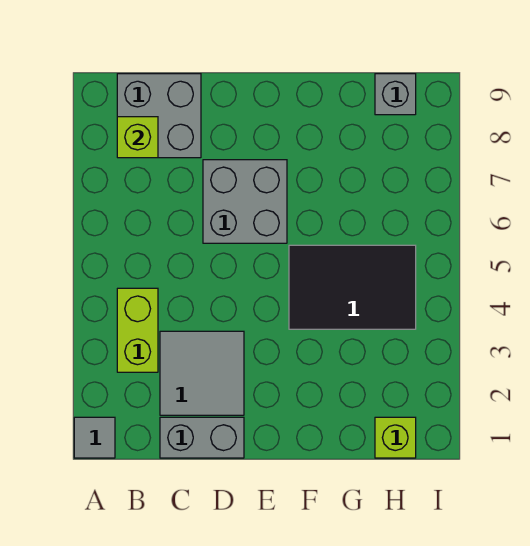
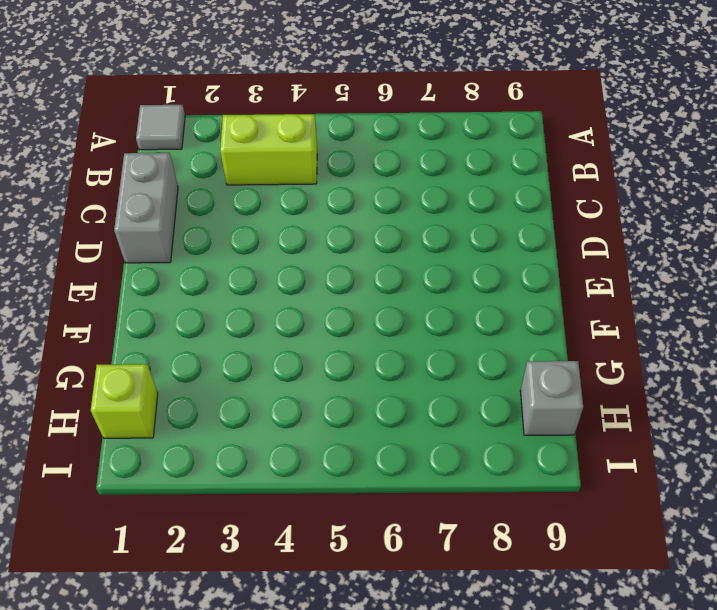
none -> grey 2x2 brick [117,74,201,158]
none -> grey 2x2 tile [160,331,244,415]

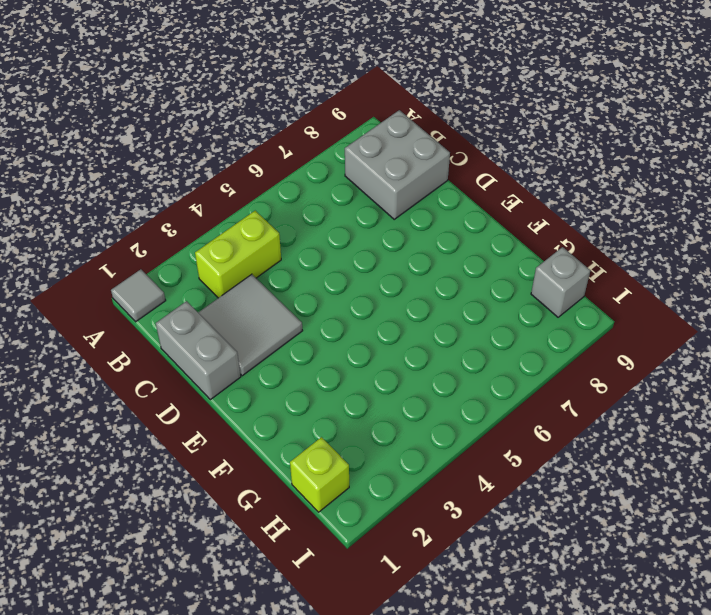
none -> grey 2x2 brick [203,160,287,243]
none -> black 2x3 tile [289,245,416,329]

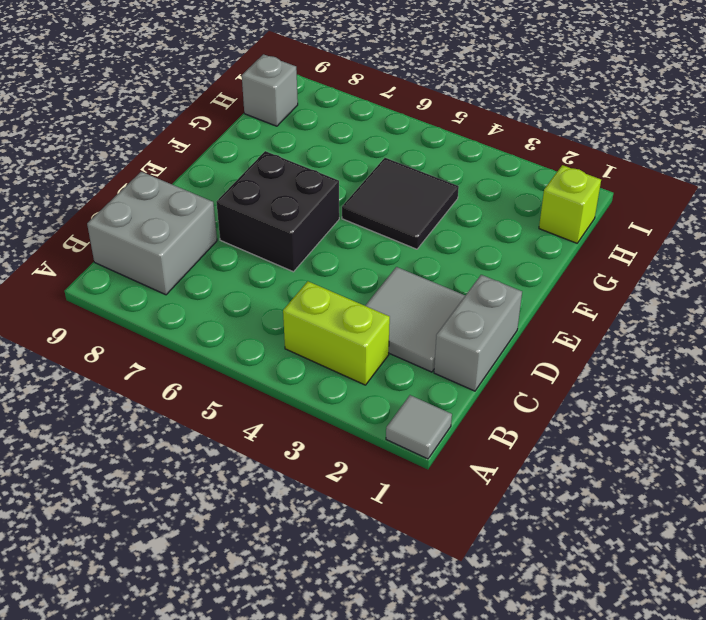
black 2x2 brick [217,151,339,272] -> grey 2x2 brick [203,160,287,243]
black 2x2 tile [342,158,459,249] -> black 2x3 tile [289,245,416,329]
none -> lime 1x1 brick [117,117,158,158]

